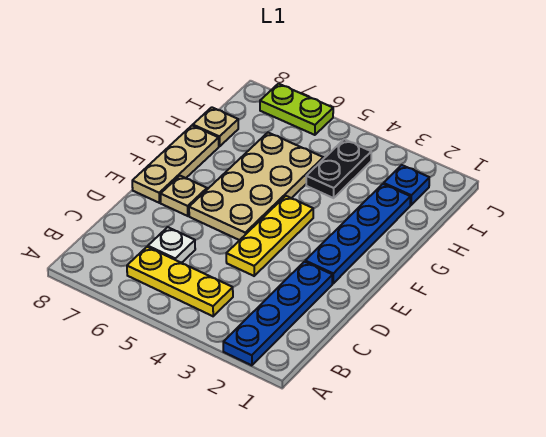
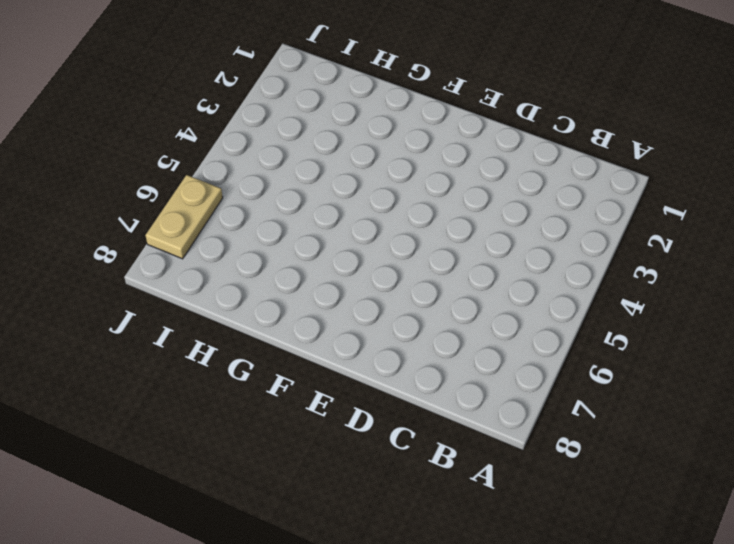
tan 1x2 plate [145,175,223,259] -> lime 1x2 plate [260,84,333,135]
none -> blue 1x4 plate [223,262,332,365]
none -> yellow 1x3 plate [127,247,233,316]
none -> white 1x1 plate [148,227,195,263]

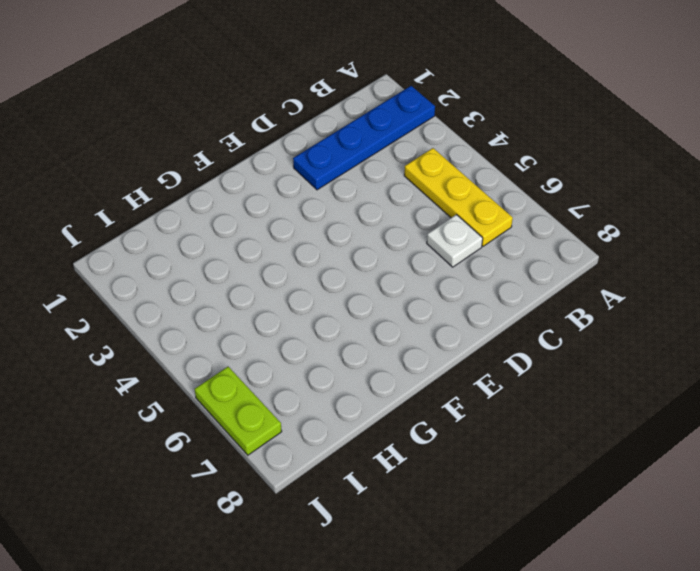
none -> yellow 1x3 plate [226,196,313,276]
none -> blue 1x4 plate [305,184,410,283]
none -> tan 2x4 plate [189,133,323,240]

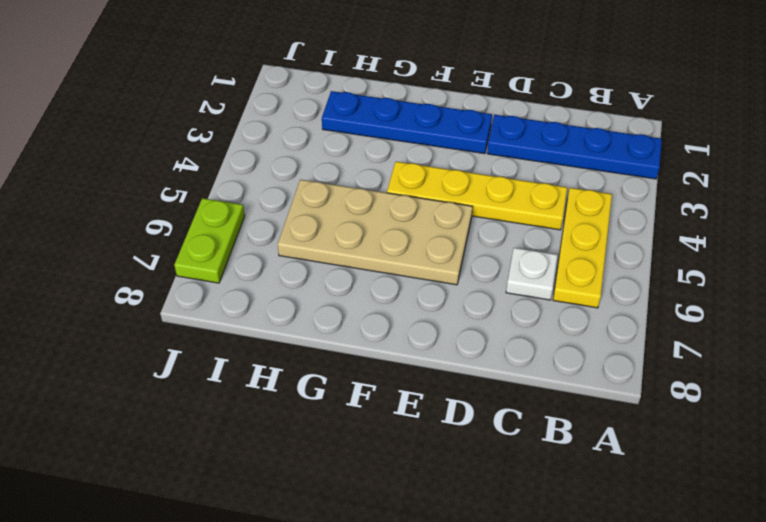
yellow 1x4 plate [387,162,567,230] -> yellow 1x3 plate [226,196,313,276]
none -> tan 1x1 plate [161,176,207,216]
none -> tan 1x3 plate [132,126,219,203]
none -> black 1x2 plate [306,139,371,198]

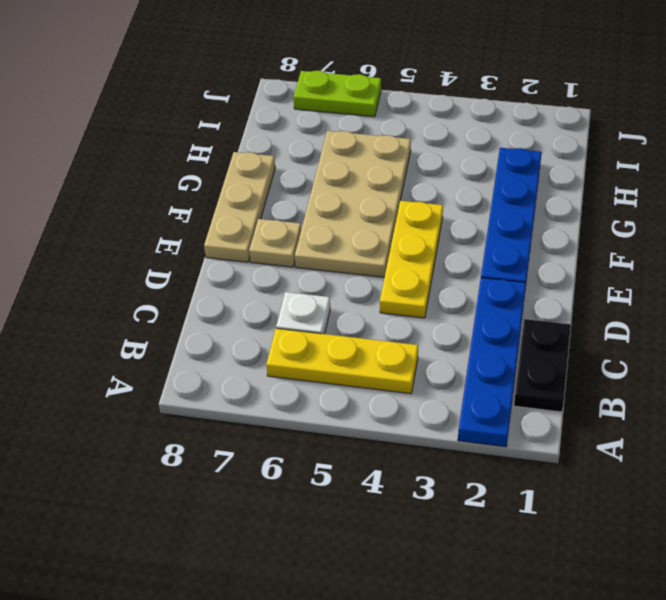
black 1x2 plate [514,319,571,412] -> black 1x2 plate moved to [306,139,371,198]
none -> tan 1x1 plate [193,107,238,146]
none -> blue 1x1 plate [384,165,429,205]

